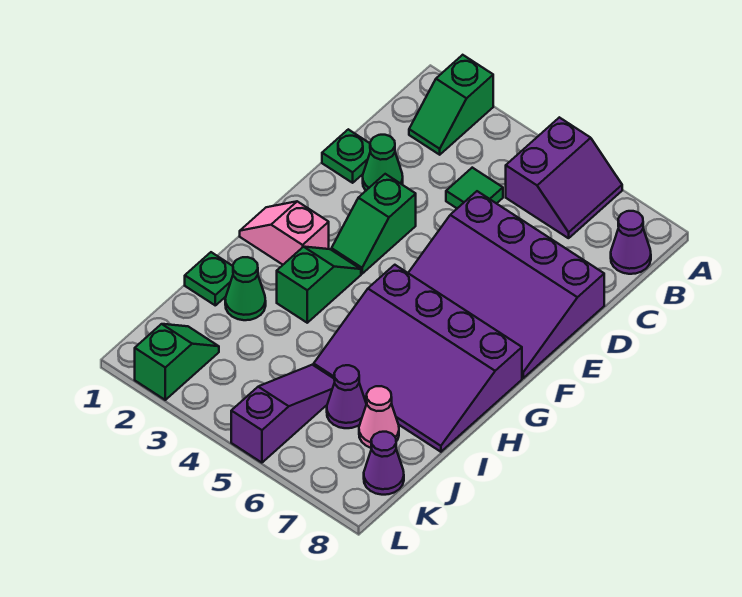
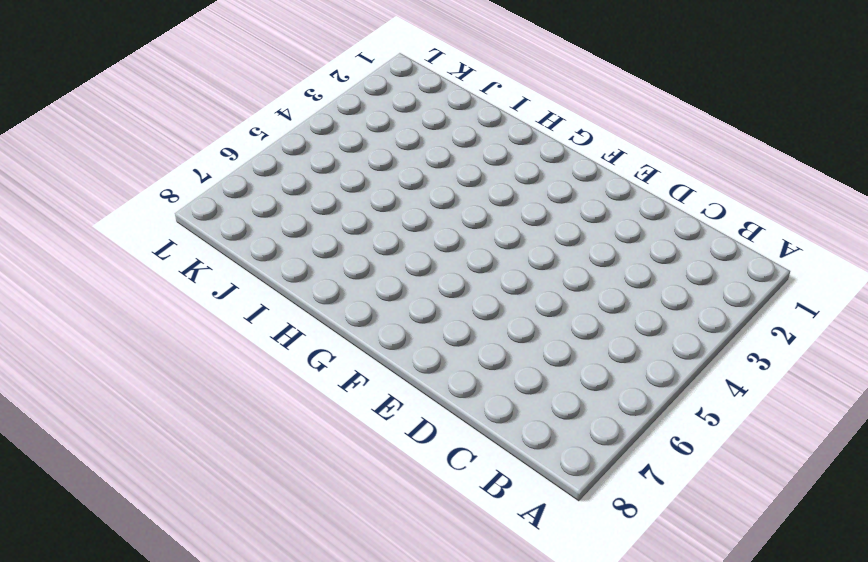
none -> green 1x2 slope [409,55,493,155]
none -> purple 2x2 slope [506,117,622,238]
none -> purple 1x1 cone [611,211,651,274]

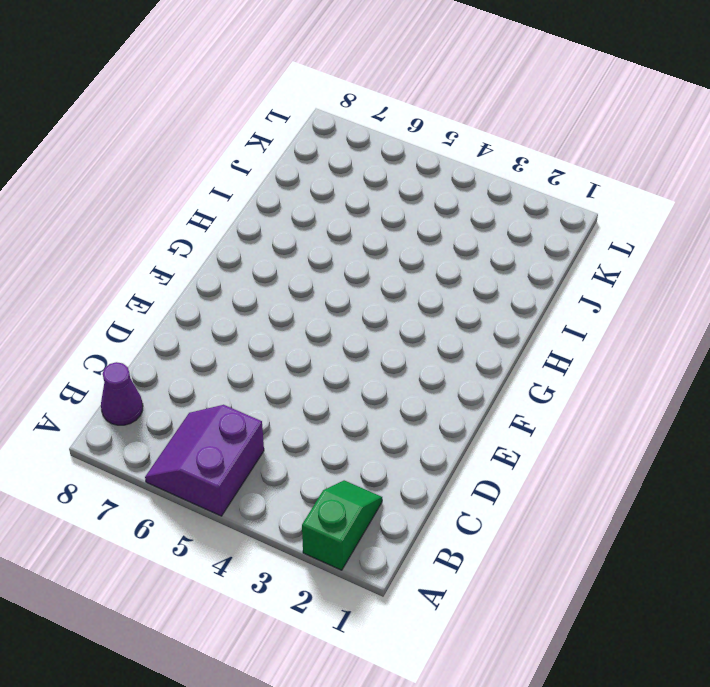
none -> green 1x1 tile [446,168,503,208]
none -> green 1x1 plate [322,129,370,183]
none -> green 1x1 cone [363,135,403,190]

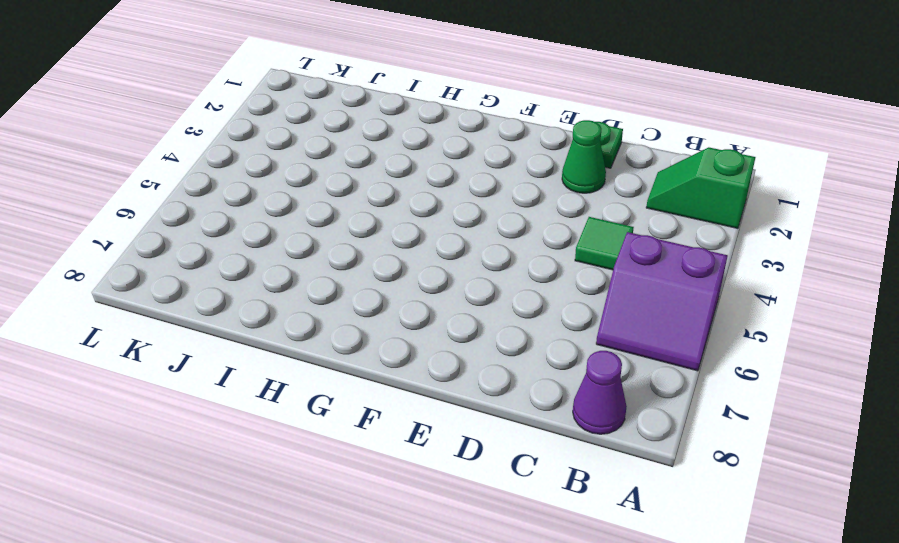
none -> purple 3x4 slope [409,191,604,378]
none -> green 1x2 slope [332,174,416,274]
none -> pink 1x2 slope [240,201,329,265]

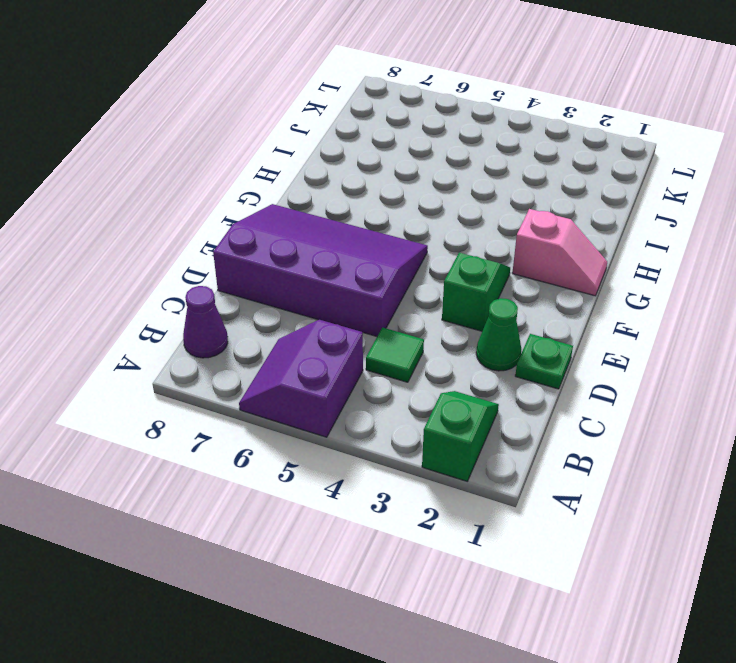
none -> green 1x2 slope [277,247,361,323]
none -> purple 3x4 slope [314,265,522,452]
none -> green 1x1 plate [185,252,233,305]

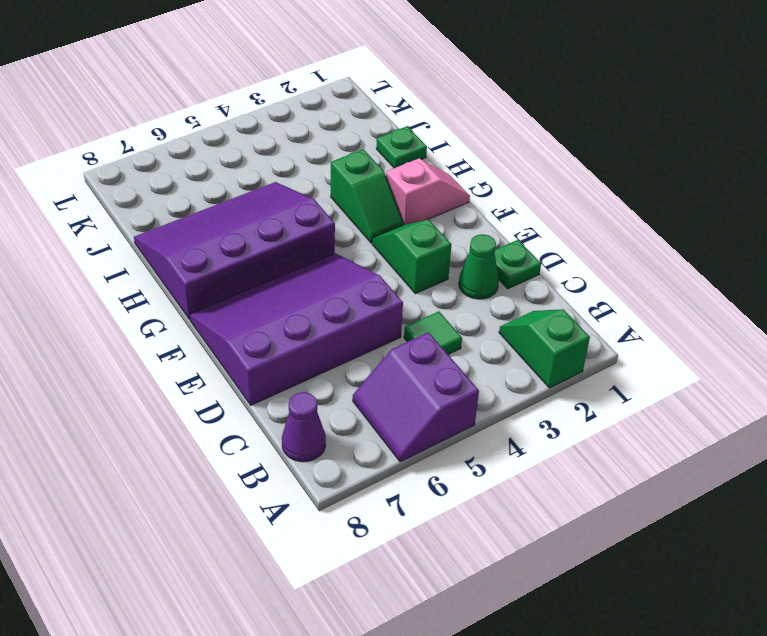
none -> green 1x1 cone [225,257,266,320]
none -> purple 1x3 slope [231,365,335,463]
none -> purple 1x1 cone [327,365,366,428]

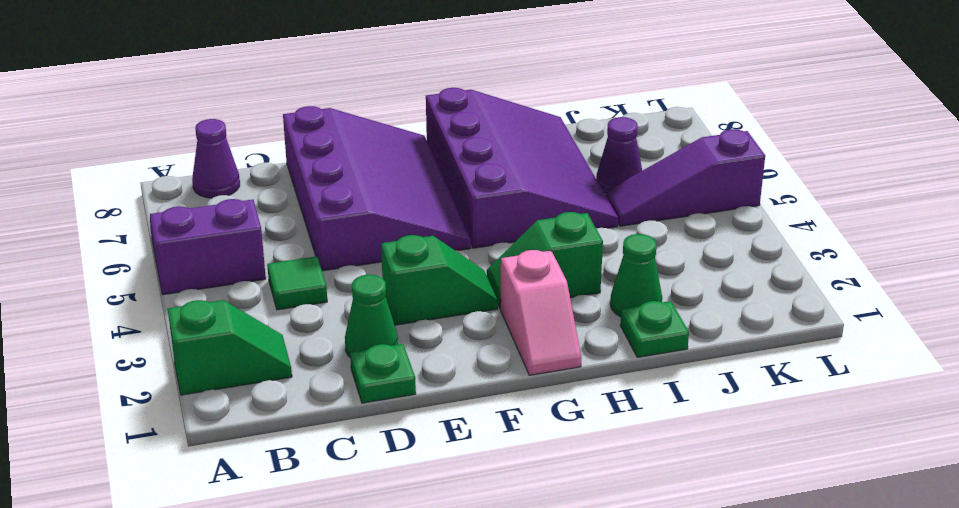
none -> pink 1x1 cone [359,386,399,448]
none -> green 1x2 slope [135,324,219,400]
none -> purple 1x1 cone [364,432,404,495]

